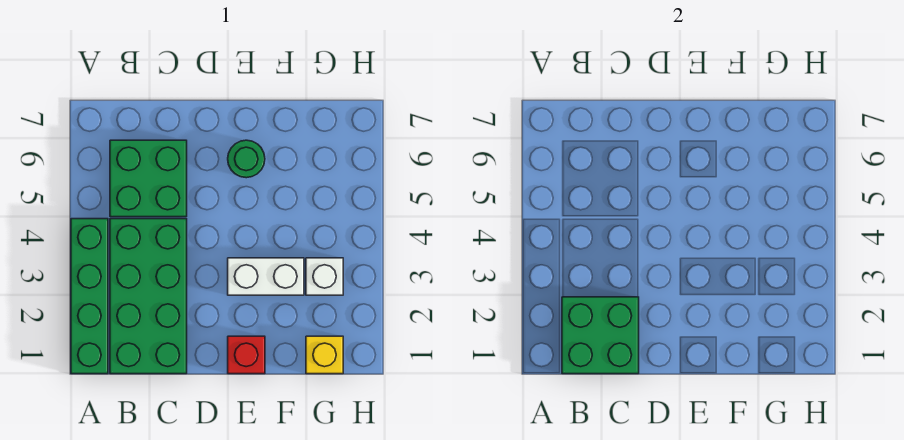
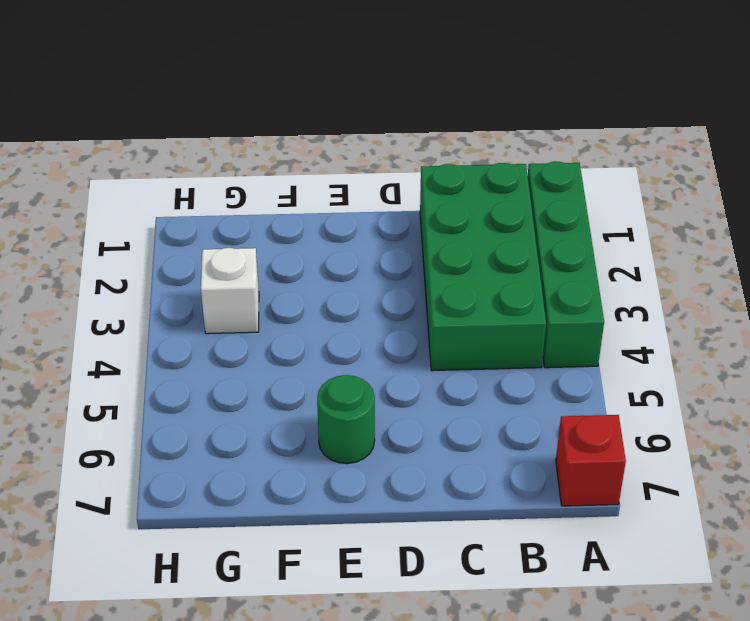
red 1x1 brick [556,415,626,506] -> red 1x1 brick moved to [228,336,265,374]
none -> green 2x2 brick [110,140,187,217]
none -> white 1x2 brick [228,258,304,295]

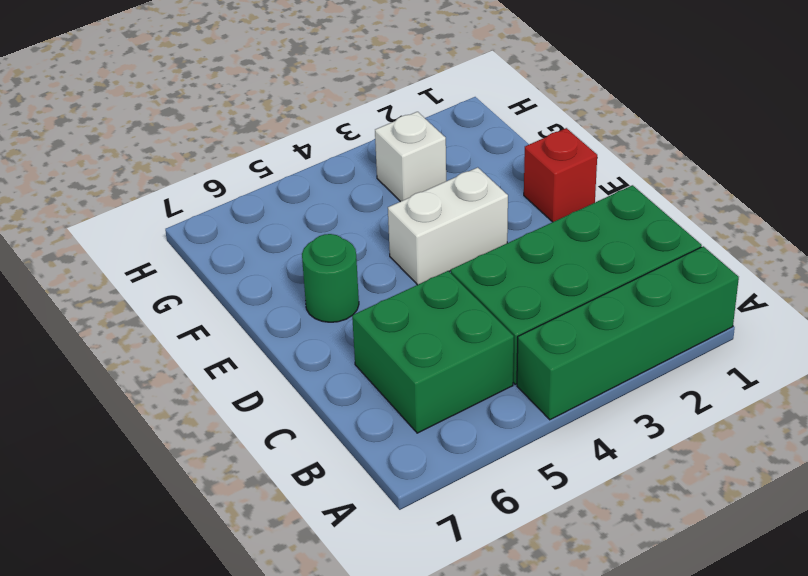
white 1x2 brick [388,167,508,285] -> white 1x2 brick turned to [228,258,304,295]
none -> yellow 1x1 brick [306,336,343,374]
none -> green 2x2 brick [562,297,639,374]

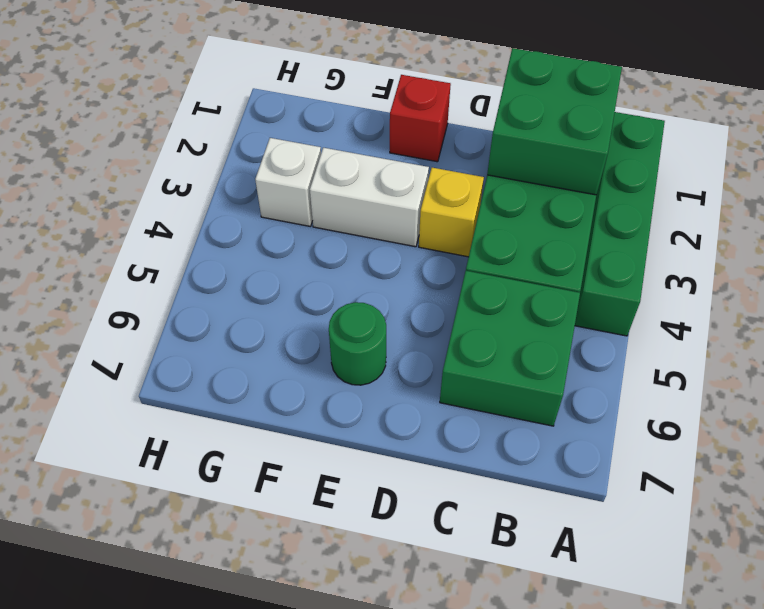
yellow 1x1 brick [419,168,484,257] -> yellow 1x1 brick moved to [306,336,343,374]

